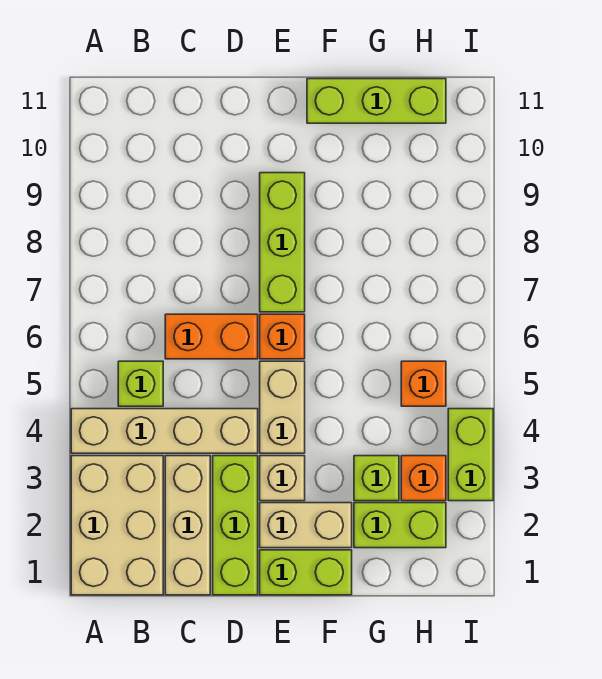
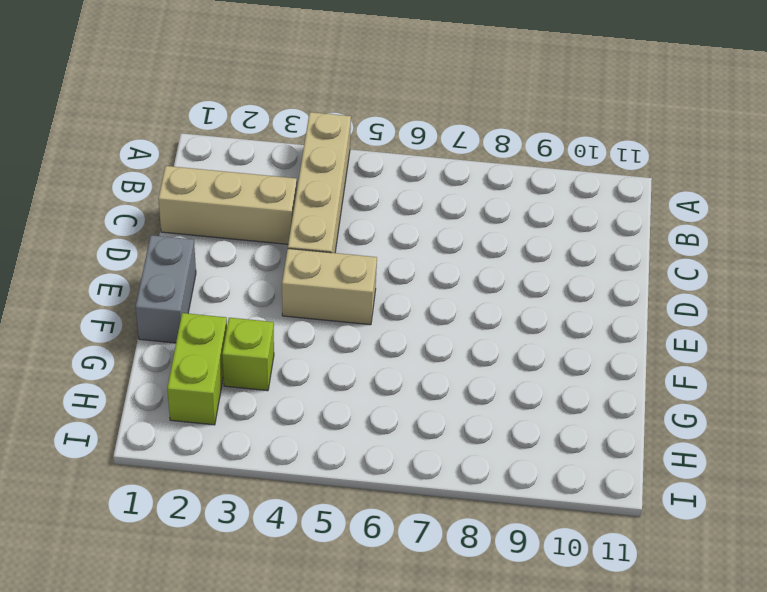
grey 1x2 brick [136,235,196,343] -> lime 1x2 brick [260,550,352,595]
none -> tan 2x3 brick [71,456,163,595]
none -> lime 1x1 brick [118,361,163,406]
none -> orange 1x2 brick [165,314,258,359]

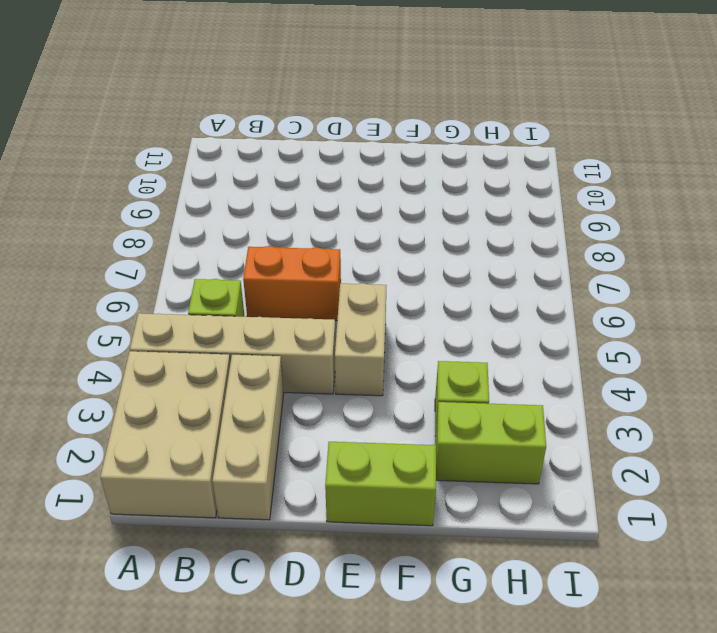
none -> lime 1x3 brick [213,456,258,595]
none -> tan 1x2 brick [260,503,352,548]
none -> tan 1x1 brick [260,456,305,501]

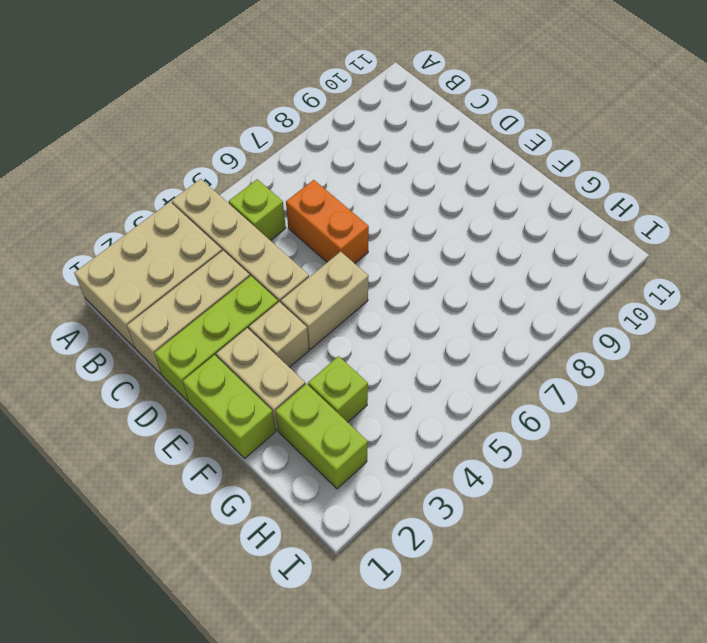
none -> orange 1x1 brick [260,314,305,359]
none -> lime 1x3 brick [260,173,305,312]
none -> lime 1x3 brick [307,79,446,123]

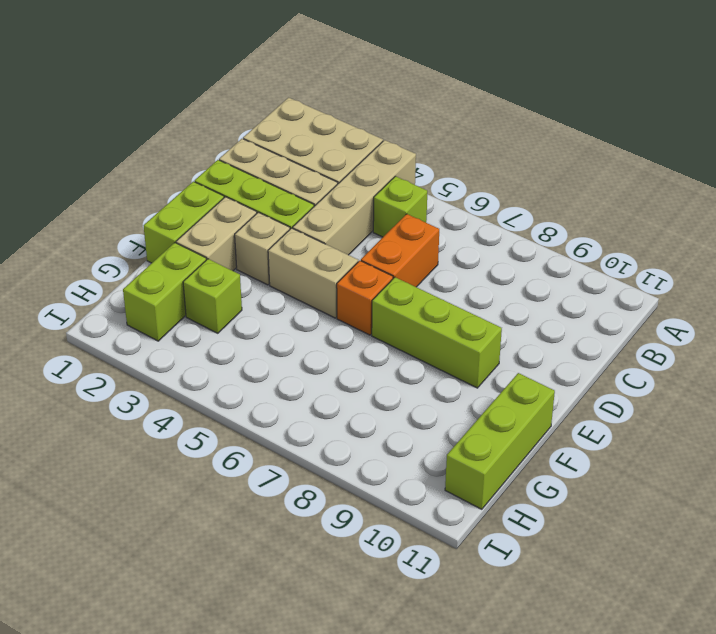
none -> orange 1x1 brick [401,456,446,501]
none -> orange 1x1 brick [401,361,446,406]
none -> lime 1x2 brick [448,409,493,501]

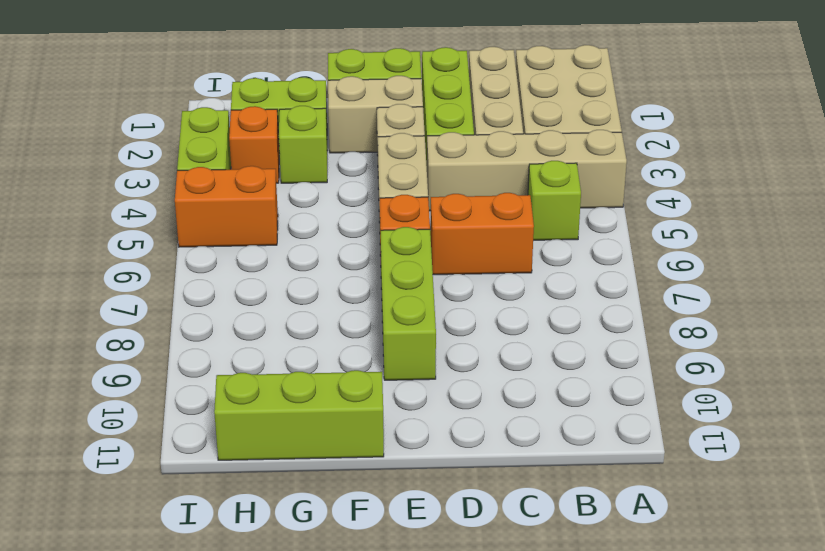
orange 1x2 brick [175,166,278,247] -> orange 1x1 brick [401,361,446,406]

